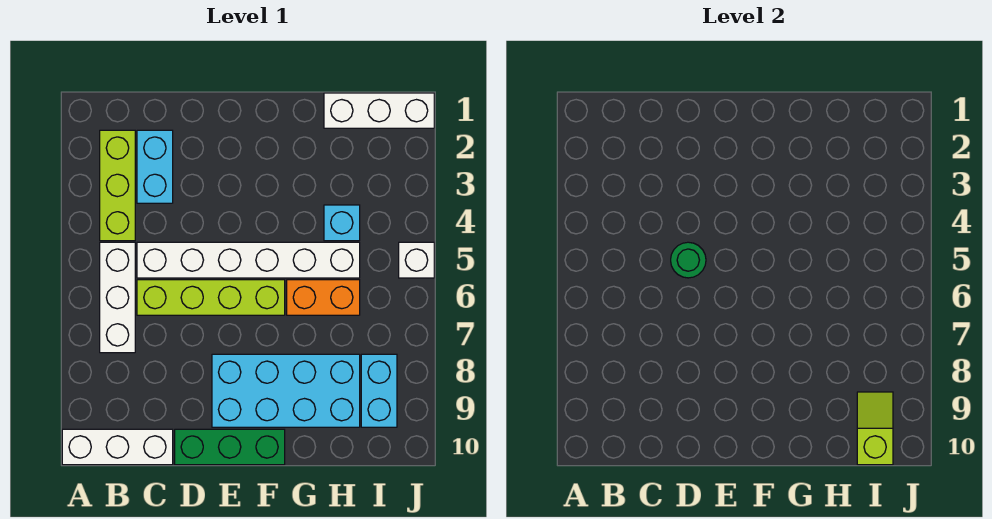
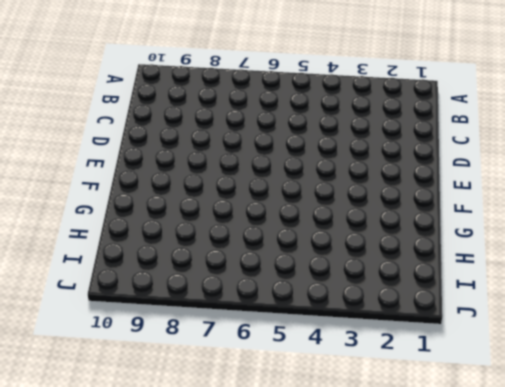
none -> white 1x3 brick [62,429,173,465]
none -> lime 1x3 brick [100,130,135,241]
none -> white 1x3 brick [100,242,135,353]

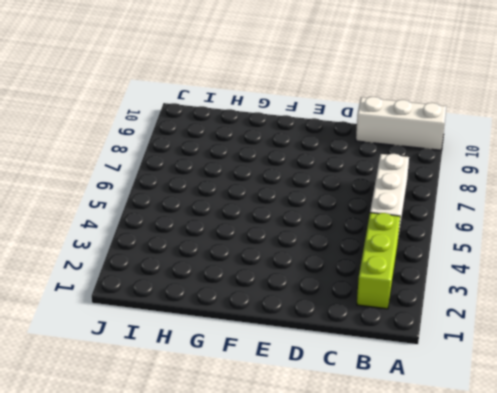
none -> cyan 1x2 brick [137,130,173,203]
none -> white 1x6 brick [137,242,360,278]
none -> lime 1x4 brick [137,280,285,315]

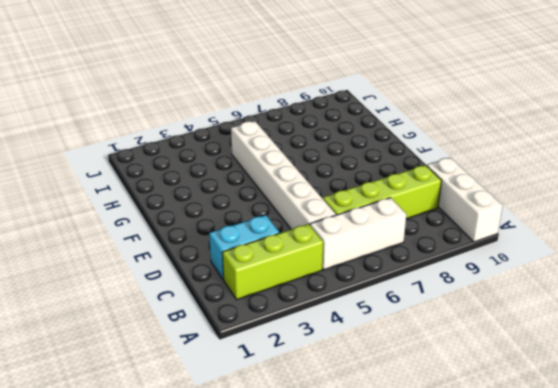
lime 1x4 brick [323,165,442,219] -> lime 1x4 brick turned to [137,280,285,315]
none -> green 1x3 brick [175,429,285,465]
none -> cyan 2x4 brick [212,354,360,427]
none -> orange 1x2 brick [287,280,360,315]

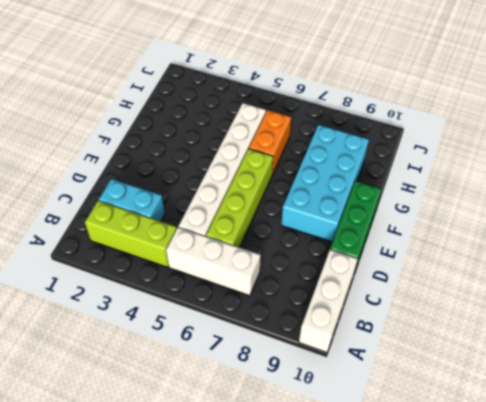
none -> white 1x3 brick [324,93,434,128]
none -> cyan 1x1 brick [324,205,360,241]
none -> cyan 1x2 brick [361,354,397,427]

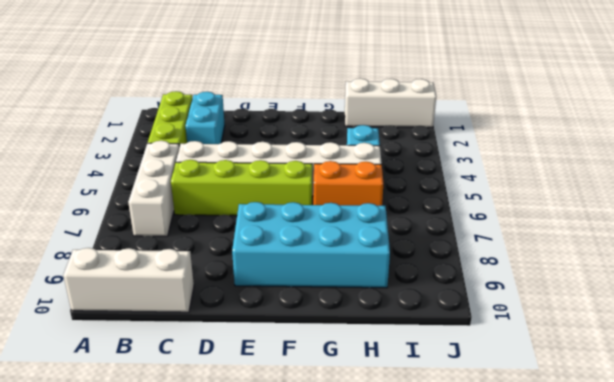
none -> green 1x3 brick [175,429,285,465]
none -> cyan 1x2 brick [361,354,397,427]
none -> white 1x1 brick [399,242,434,278]

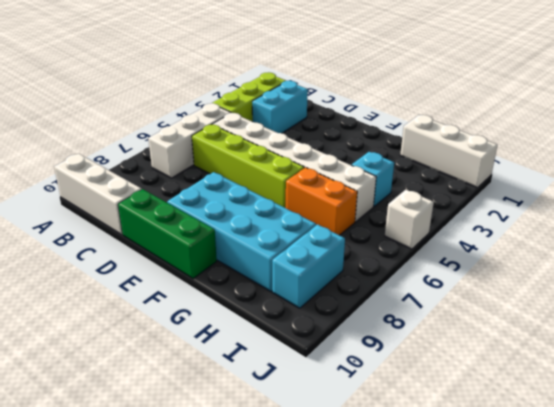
none -> green 1x1 round brick [671,242,706,278]
none -> lime 1x2 slope [857,392,893,465]

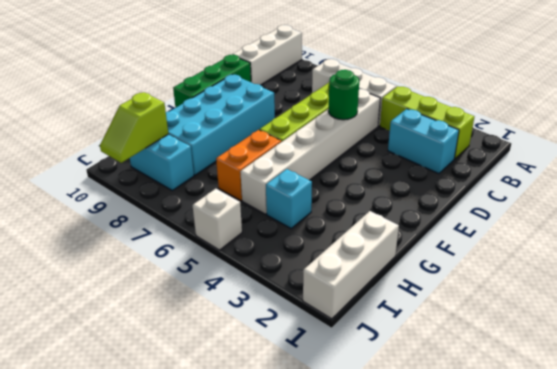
lime 1x2 slope [100,92,168,163] -> lime 1x2 slope turned to [857,392,893,465]

